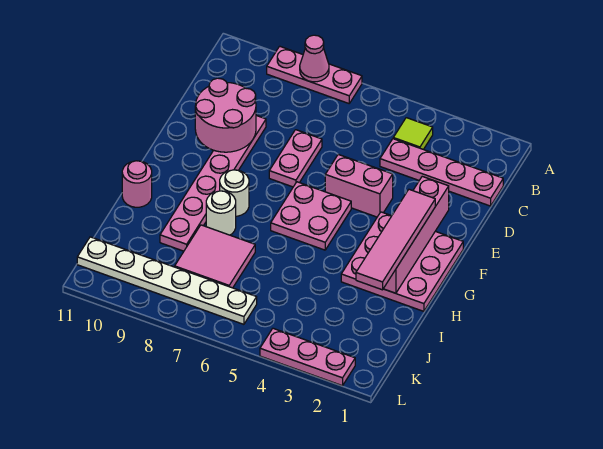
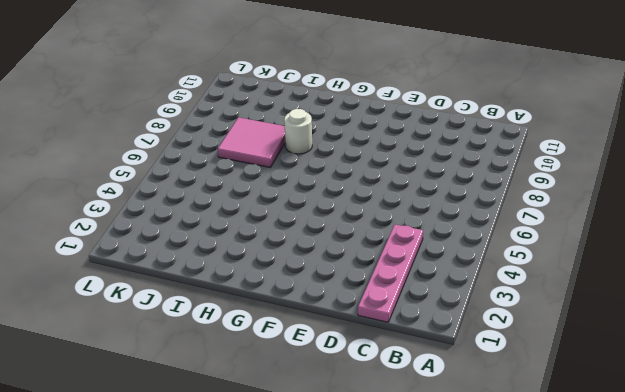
none -> pink 1x3 plate [267,46,362,103]
none -> lime 1x1 tile [393,118,433,149]
none -> pink 1x2 plate [269,130,322,187]

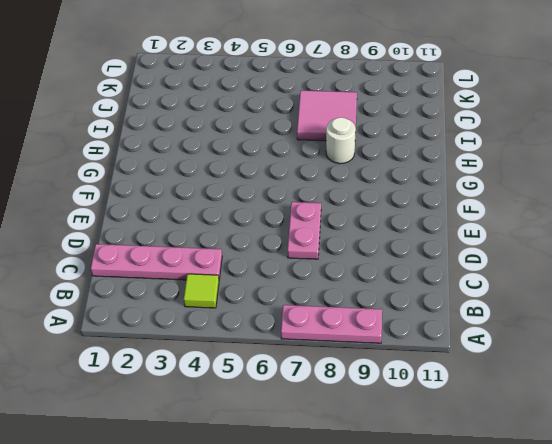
none -> pink 1x6 plate [160,116,266,251]
none -> pink 1x2 brick [325,154,393,217]
none -> pink 3x3 plate [341,212,463,311]

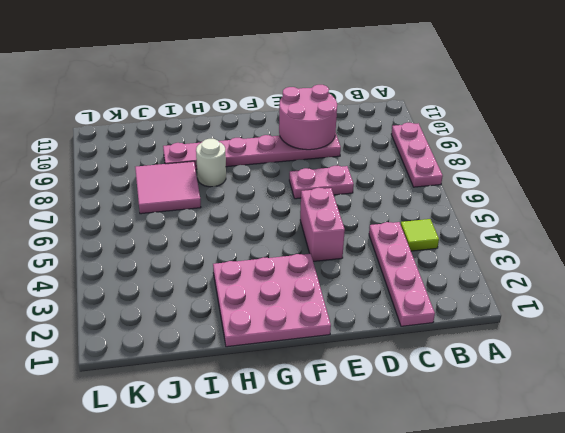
none -> pink 2x2 plate [271,182,351,250]
none -> white 1x1 round brick [220,170,249,216]
none -> pink 1x1 round brick [122,161,152,207]

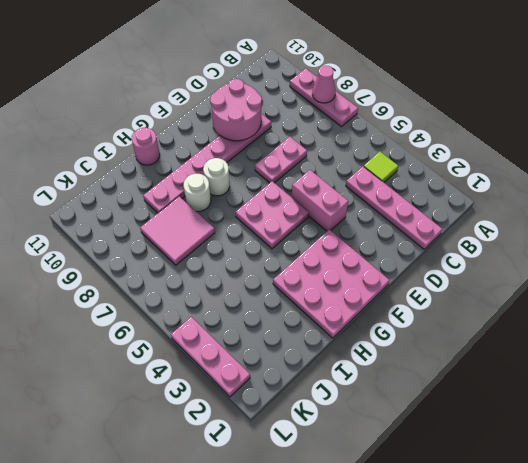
none -> white 1x6 plate [77,237,257,324]
none -> pink 1x4 brick [384,176,449,293]
none -> pink 1x4 tile [356,189,435,290]

